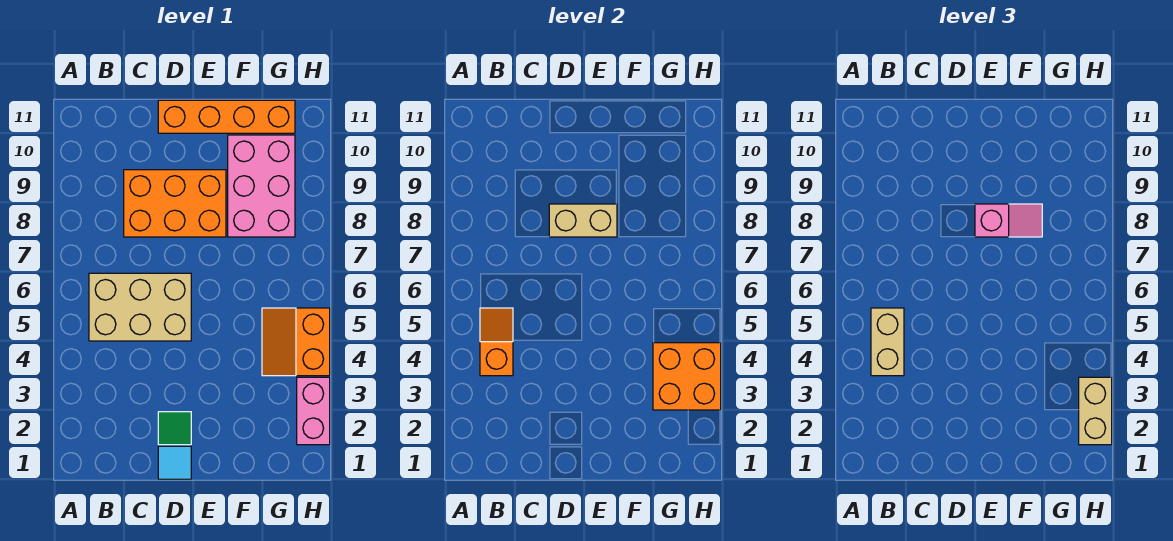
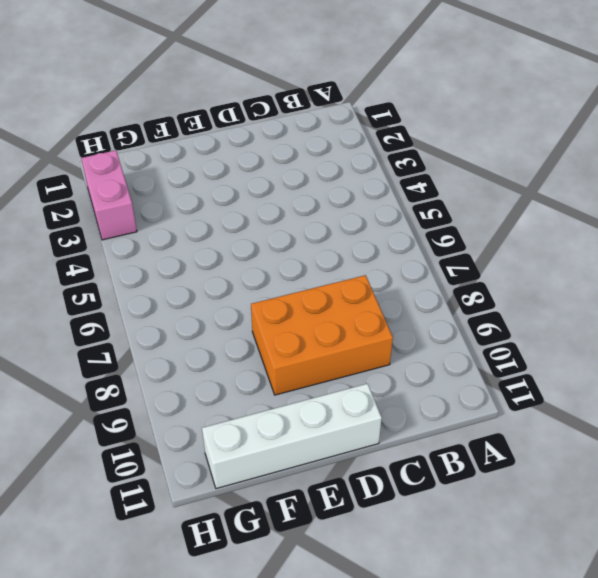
white 1x4 brick [202,384,382,489] -> orange 1x4 brick [158,100,295,133]
none -> tan 2x3 brick [89,273,191,341]
none -> cyan 1x1 tile [158,446,191,479]
none -> green 1x1 tile [158,412,191,445]

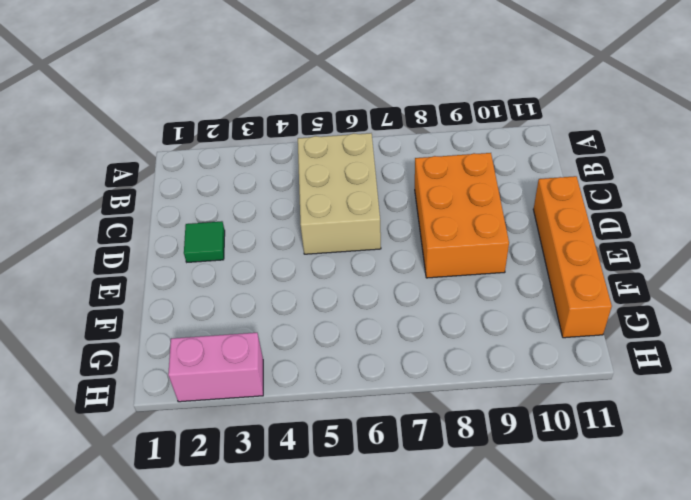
none -> cyan 1x1 tile [158,446,191,479]
none -> pink 2x3 brick [228,135,295,237]
none -> orange 2x2 slope [262,308,330,376]

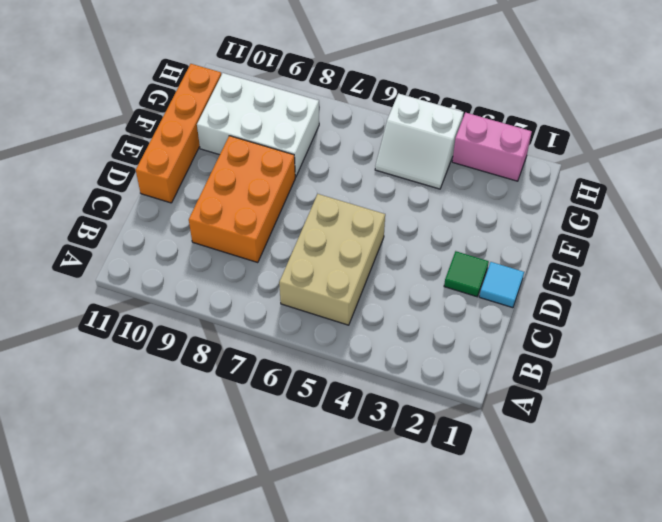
white 2x3 brick [197,73,319,177] -> pink 2x3 brick [228,135,295,237]
white 2x2 slope [375,94,464,189] -> orange 2x2 slope [262,308,330,376]
none -> orange 1x2 slope [480,308,513,376]
none -> tan 1x2 brick [549,204,617,237]
none -> orange 2x2 brick [653,343,721,410]

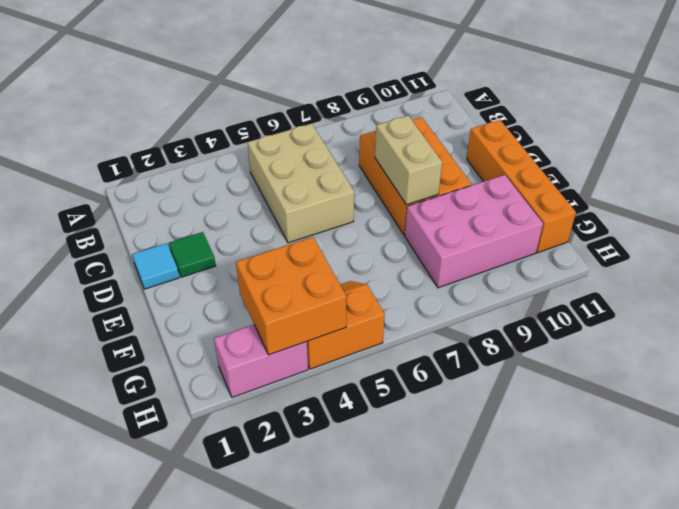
none -> orange 1x2 slope [480,308,513,376]
none -> tan 1x2 brick [871,308,904,376]
none -> pink 1x2 slope [975,204,1042,237]

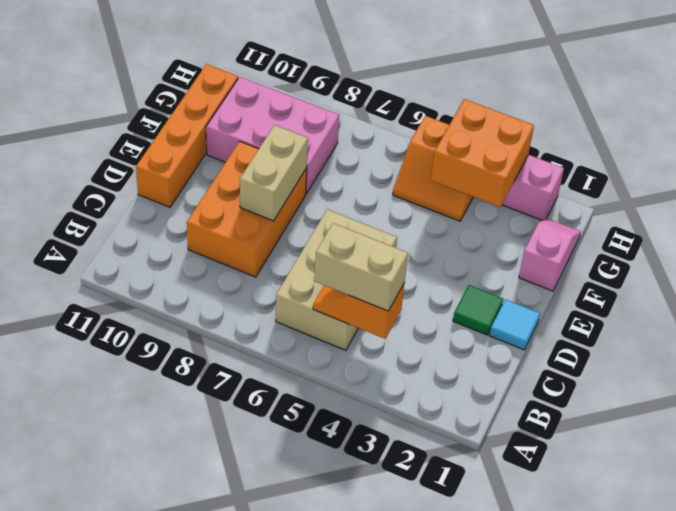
pink 1x2 slope [519,219,581,291] -> pink 1x2 slope moved to [975,204,1042,237]
none -> tan 1x2 brick [1079,377,1112,445]

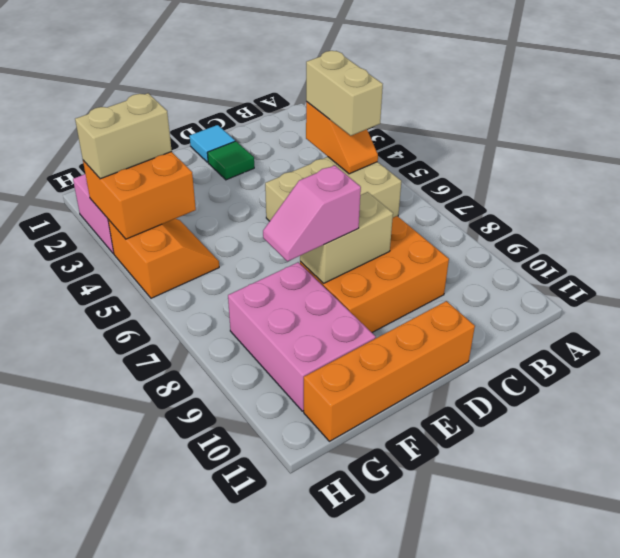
tan 1x2 brick [75,93,172,179] -> tan 1x2 brick turned to [1079,377,1112,445]

